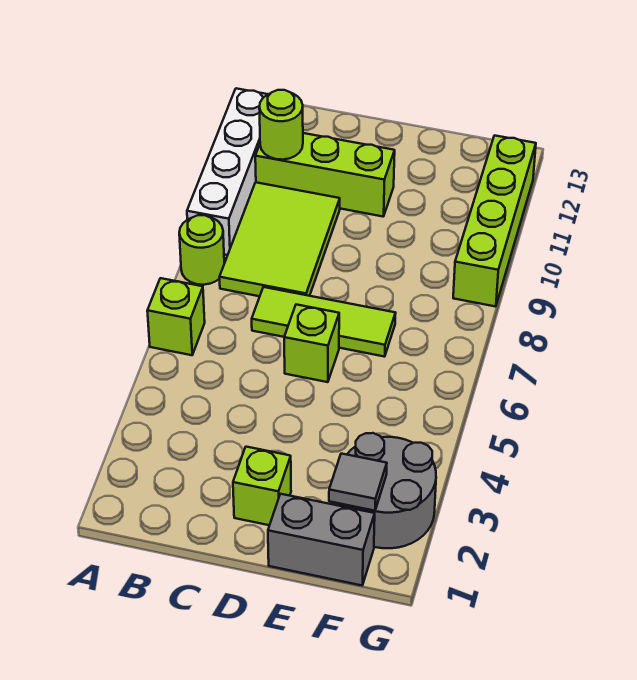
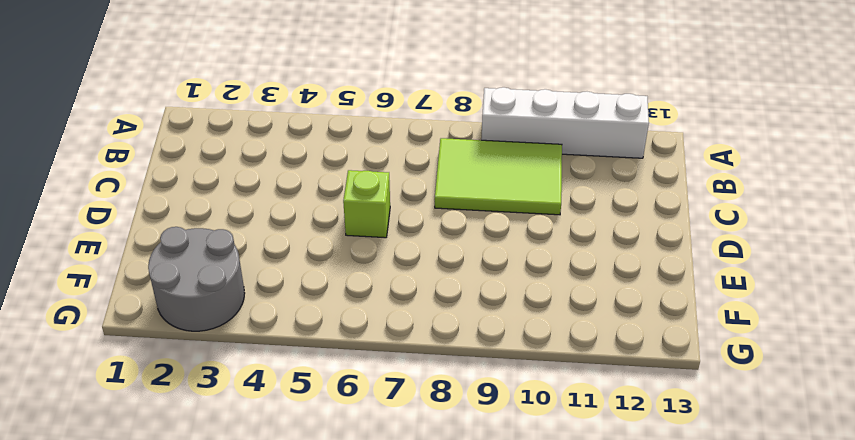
none -> lime 1x1 brick [147,278,205,355]
none -> lime 1x1 round brick [179,215,224,285]
none -> lime 1x3 brick [255,133,395,216]

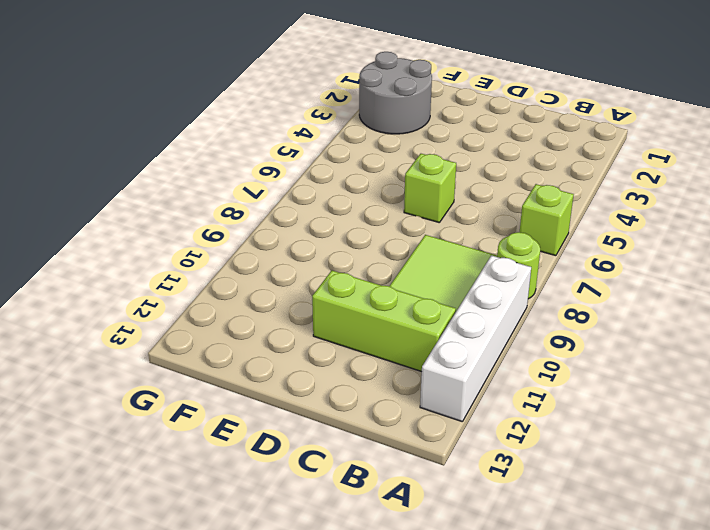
none -> lime 1x3 tile [252,287,396,357]
none -> lime 1x1 brick [233,447,291,525]
none -> grey 1x2 brick [268,494,375,585]

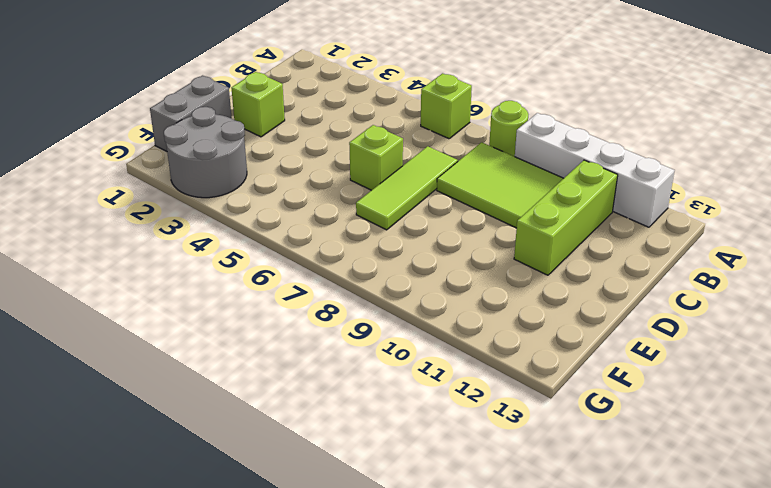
none -> lime 1x4 brick [453,135,536,307]
none -> lime 1x1 round brick [259,90,303,160]
none -> grey 1x1 tile [329,454,387,511]

